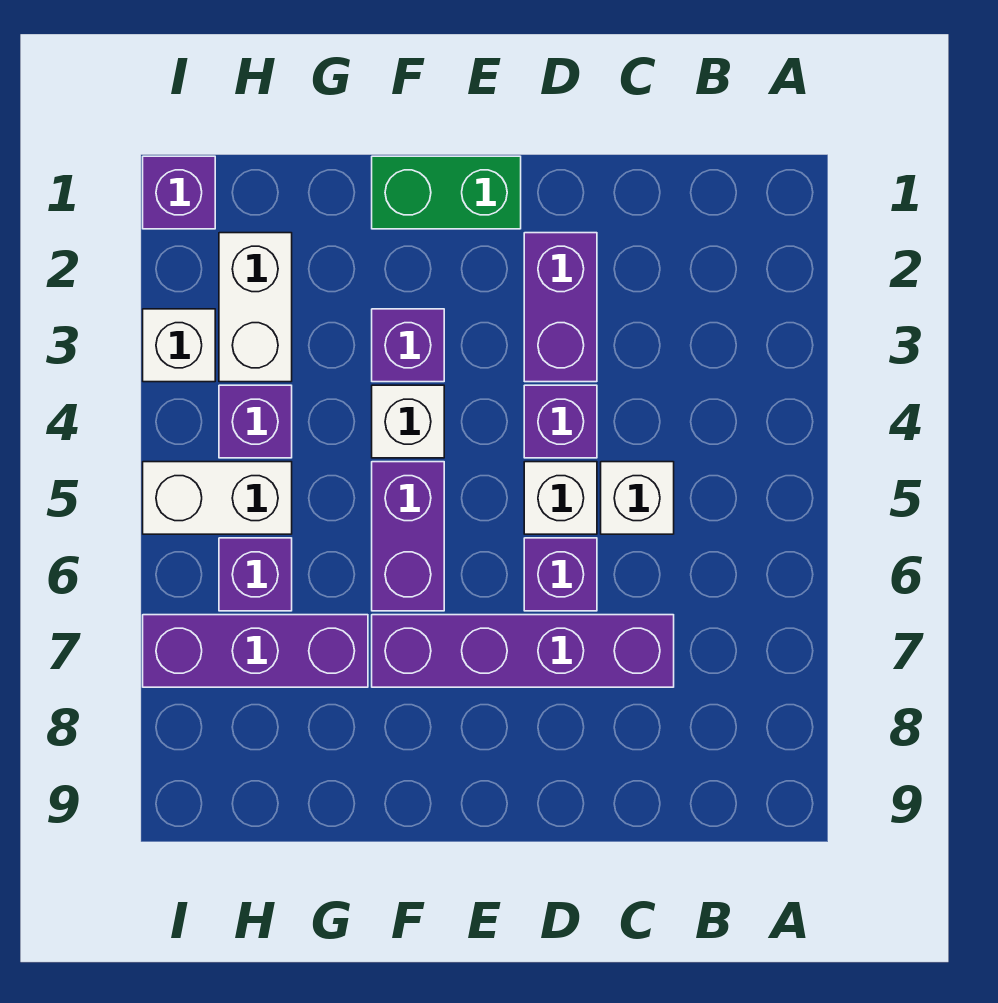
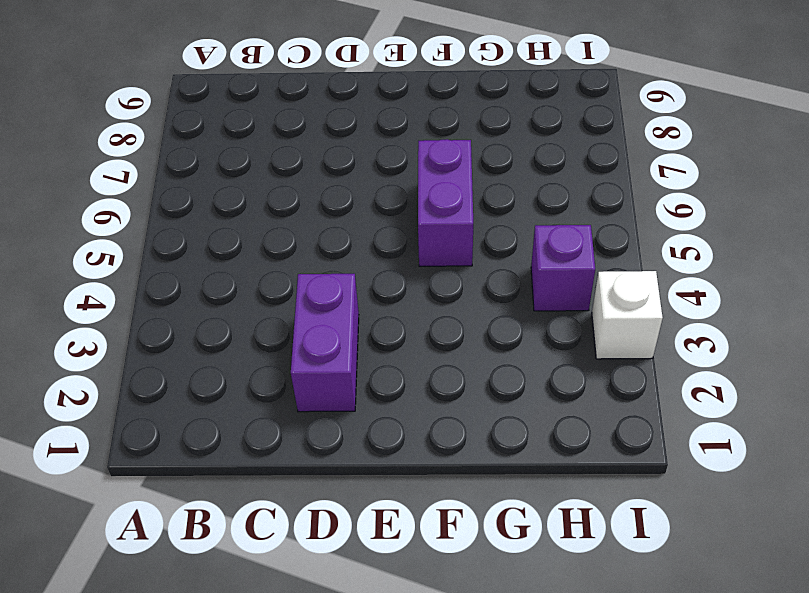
none -> white 1x1 brick [601,462,674,534]
none -> purple 1x4 brick [372,615,674,687]
none -> purple 1x1 brick [524,385,597,458]

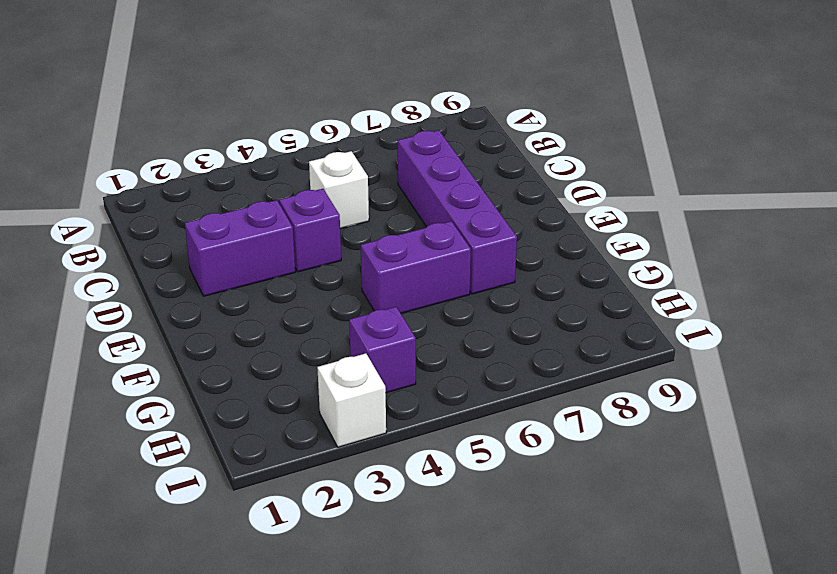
none -> white 1x1 brick [524,462,597,534]
none -> purple 1x1 brick [524,538,597,611]
none -> green 1x2 brick [372,156,521,229]

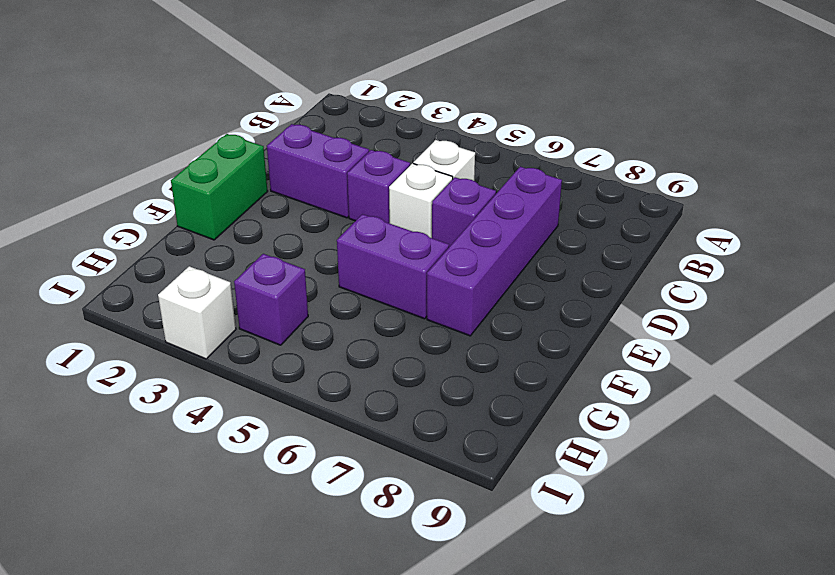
none -> purple 1x1 brick [372,309,444,382]
none -> white 1x1 brick [372,385,444,458]
none -> purple 1x3 brick [143,615,368,687]

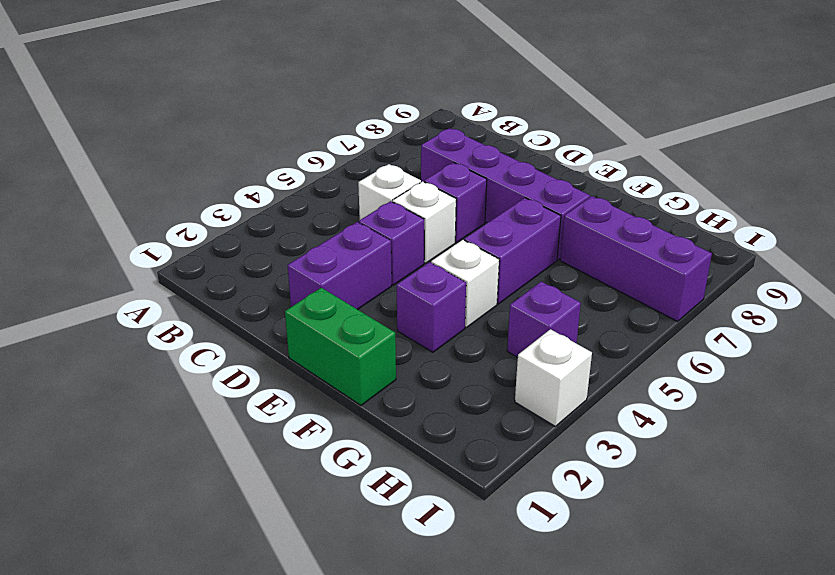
none -> white 1x2 brick [219,233,292,382]
none -> white 1x2 brick [143,462,292,534]
none -> purple 1x1 brick [219,538,292,611]

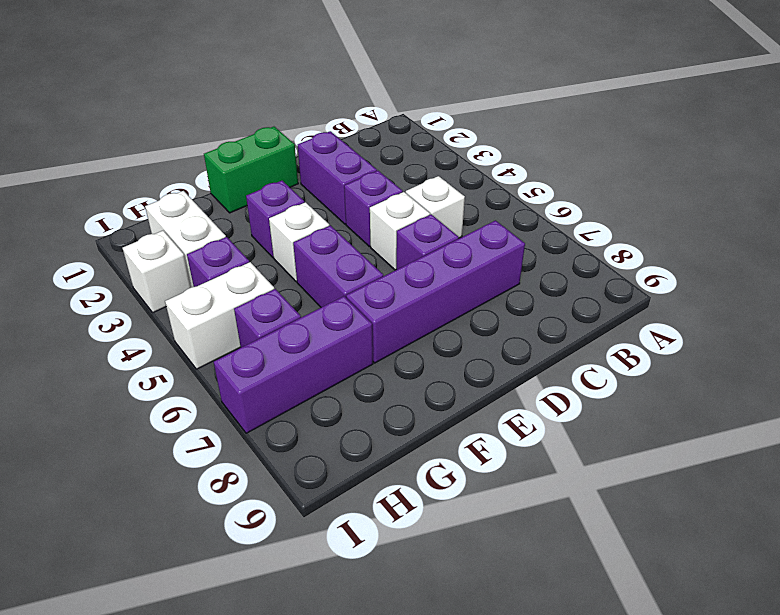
none -> purple 1x1 brick [143,156,215,229]

